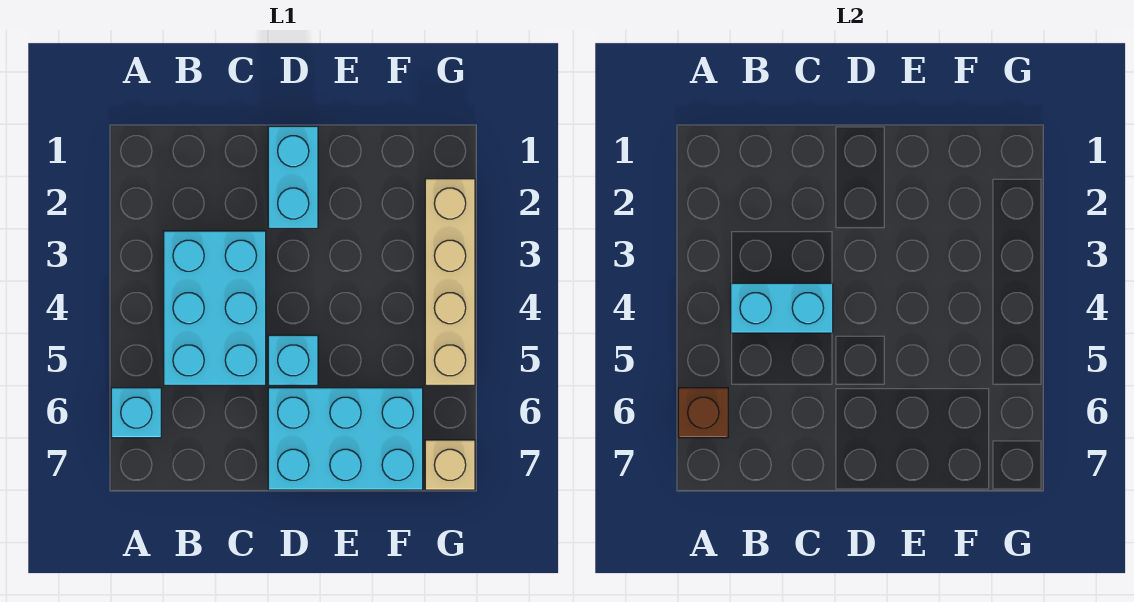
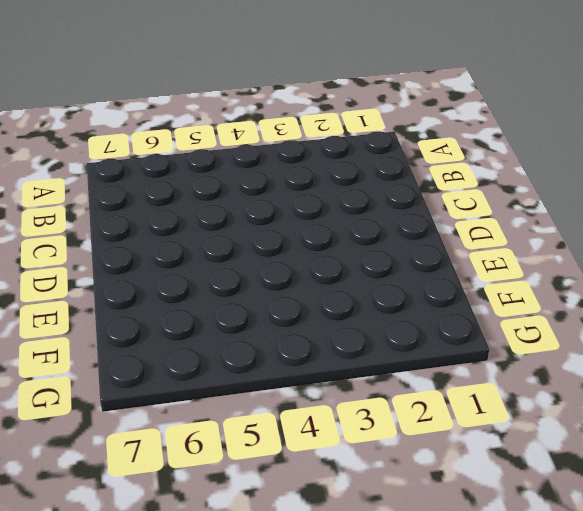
none -> cyan 1x1 brick [111,388,161,438]
none -> cyan 2x3 brick [164,231,266,385]

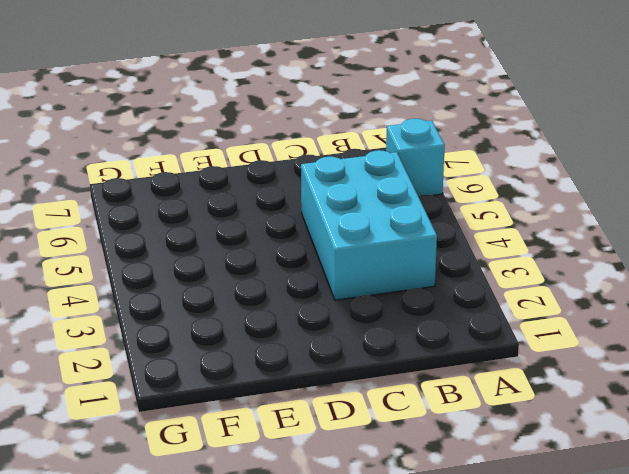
none -> cyan 1x2 brick [268,126,318,228]
none -> cyan 1x1 brick [268,335,318,385]

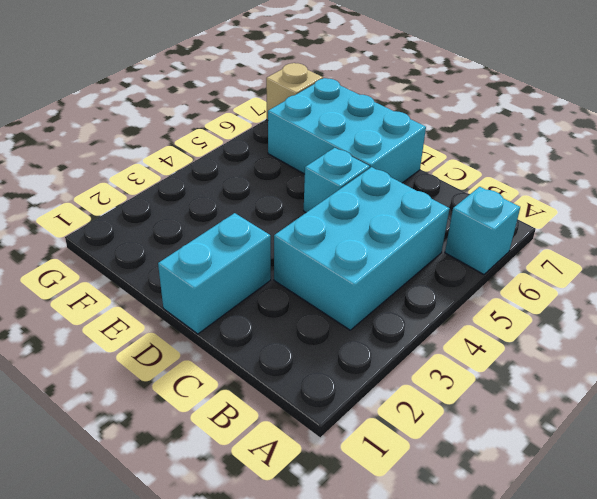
none -> tan 1x4 brick [425,179,475,385]
none -> brown 1x1 brick [678,388,728,438]

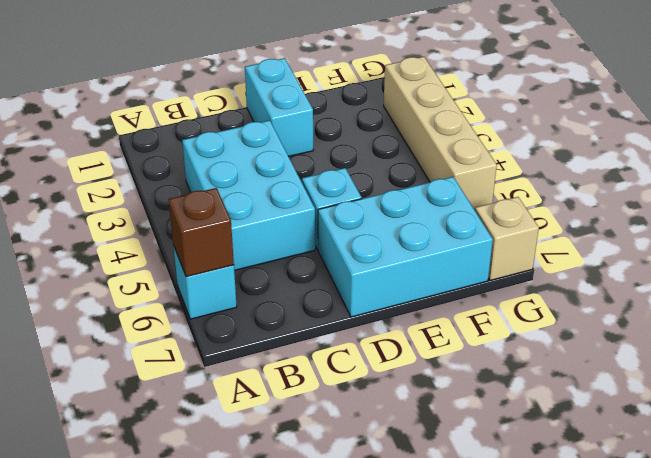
none -> cyan 1x2 brick [731,283,833,333]

